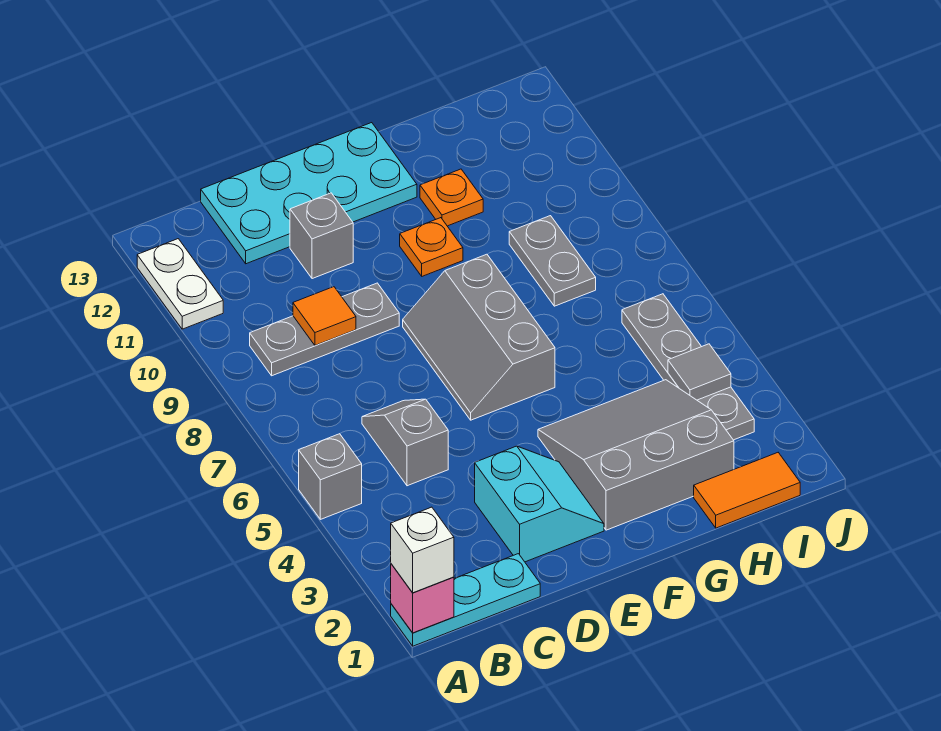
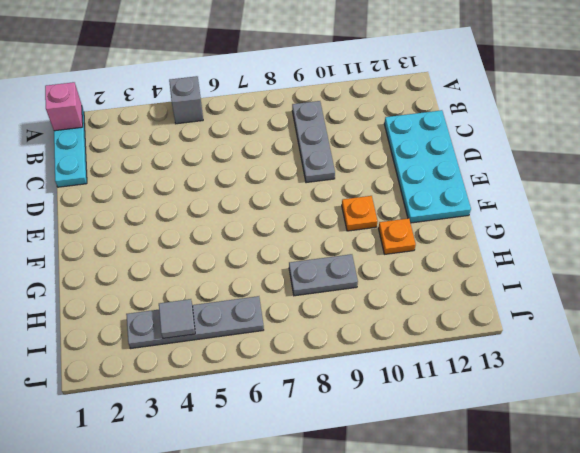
none -> white 1x2 plate [137,239,223,329]
none -> grey 1x2 slope [362,399,448,486]
none -> cyan 2x2 slope [475,446,604,562]

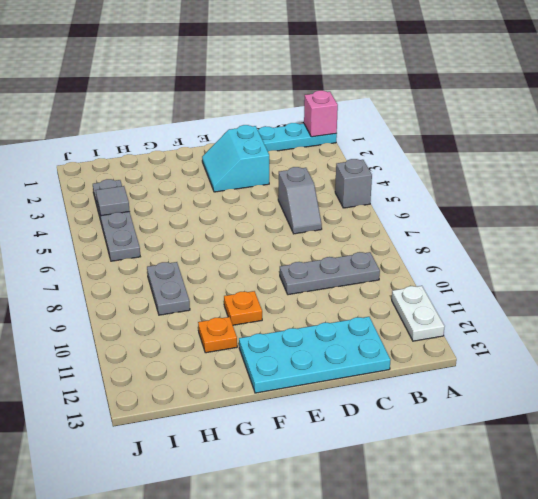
none -> grey 1x1 brick [290,193,353,279]
none -> grey 2x3 slope [403,254,555,420]
none -> grey 3x3 slope [538,380,734,530]

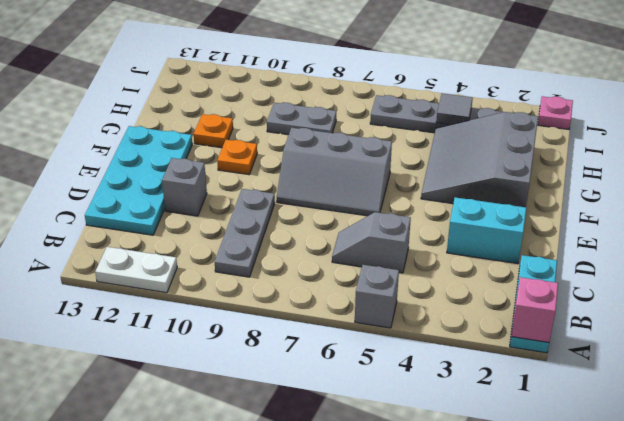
pink 1x1 plate [538,96,573,129] -> none
none -> orange 1x2 tile [694,453,800,528]
none -> orange 1x1 tile [293,287,356,345]
none -> white 1x1 brick [391,507,454,593]

